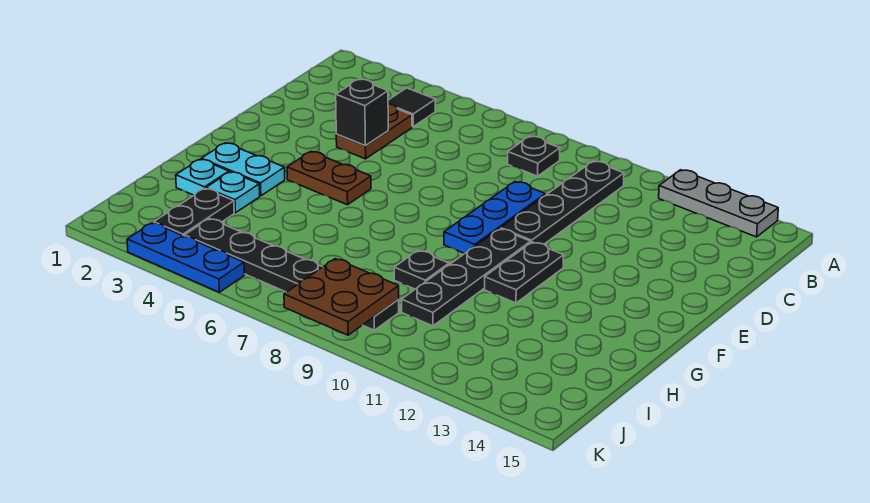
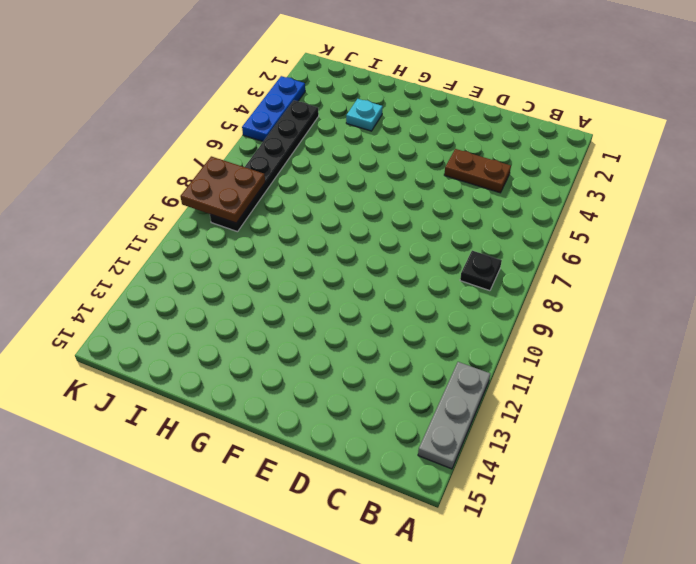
none -> black 1x1 tile [388,88,435,127]
none -> black 1x4 plate [501,161,624,244]
none -> blue 1x3 plate [444,182,545,254]

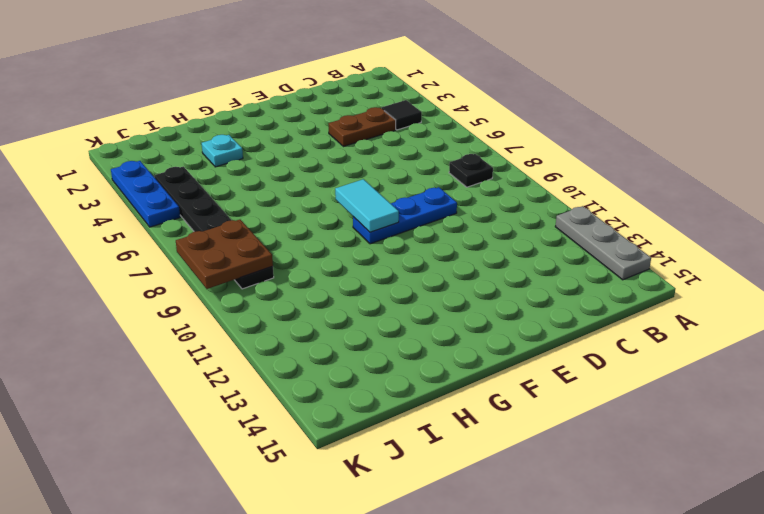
cyan 1x2 tile [335,179,399,232] -> none
none -> black 1x4 plate [501,161,624,244]
none -> brown 1x2 plate [287,152,371,205]
none -> black 1x4 plate [402,229,531,326]

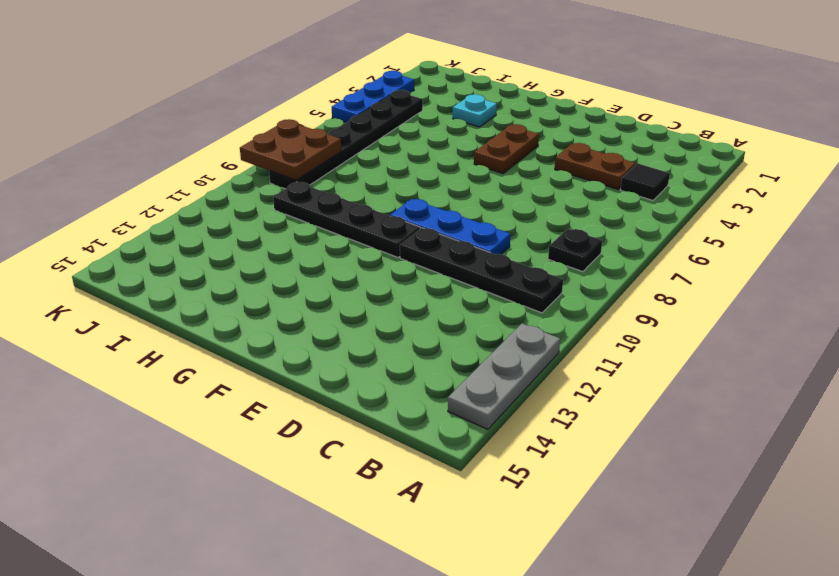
none -> black 1x2 plate [485,242,564,303]
none -> cyan 1x2 plate [201,143,285,196]
none -> cyan 1x1 plate [176,159,229,195]

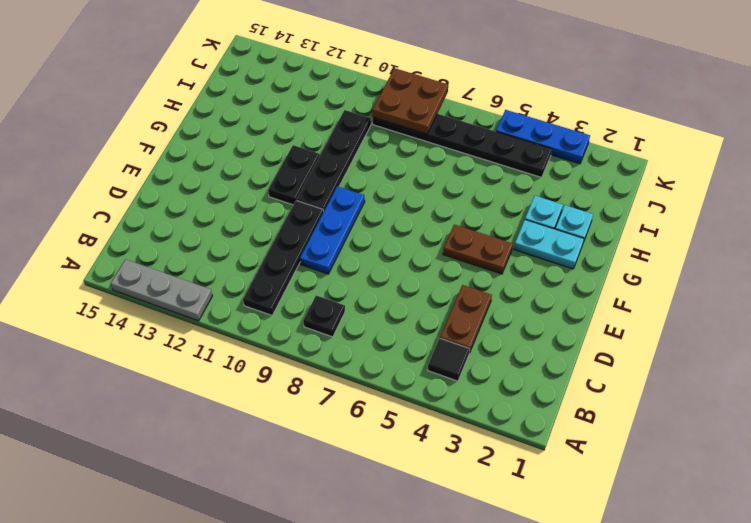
none -> black 1x1 plate [394,250,449,289]
none -> black 1x2 plate [154,189,234,236]
none -> black 1x1 brick [336,79,388,145]

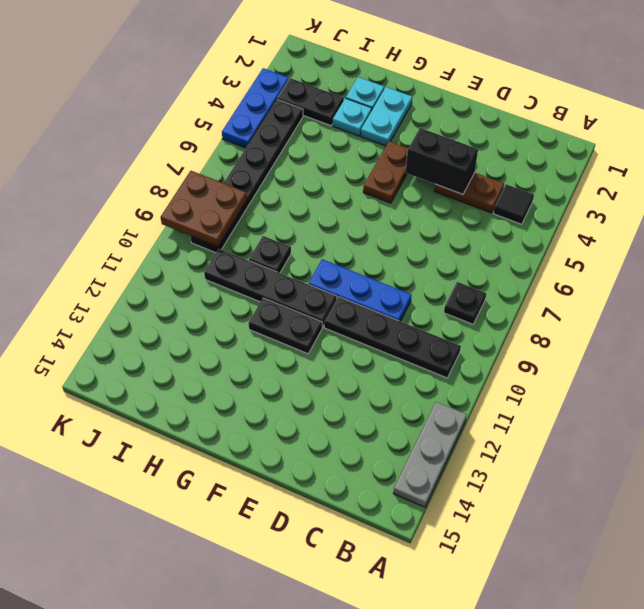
black 1x2 brick [406,128,478,194] -> black 1x1 brick [336,79,388,145]

